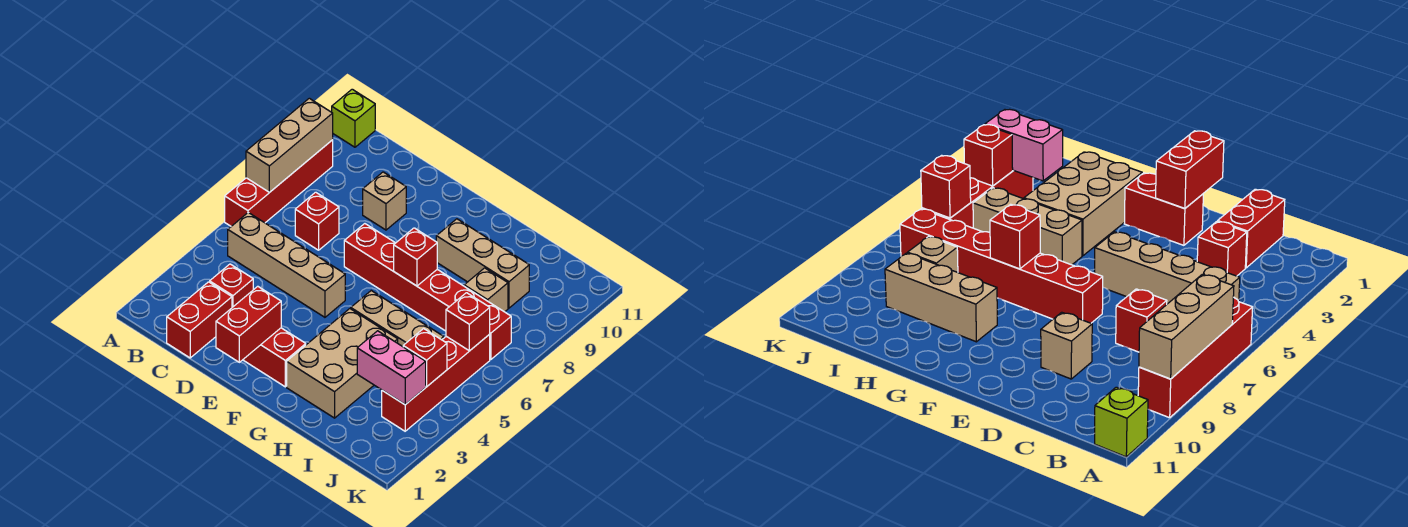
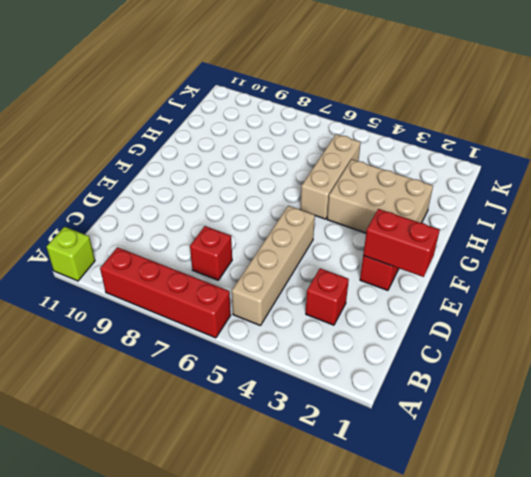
none -> red 1x2 brick [167,282,232,358]
none -> tan 1x1 brick [363,172,406,230]
none -> red 1x6 brick [344,224,511,360]

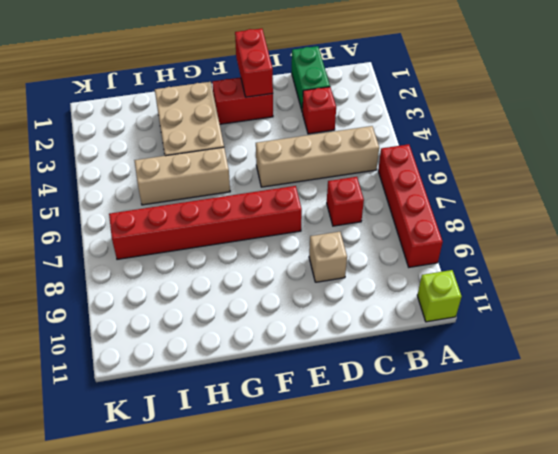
green 1x2 brick [292,46,330,112] -> red 1x2 brick [167,282,232,358]
none -> tan 1x3 brick [436,219,529,308]
none -> tan 1x1 brick [464,268,508,312]
none -> red 1x4 brick [382,334,490,431]

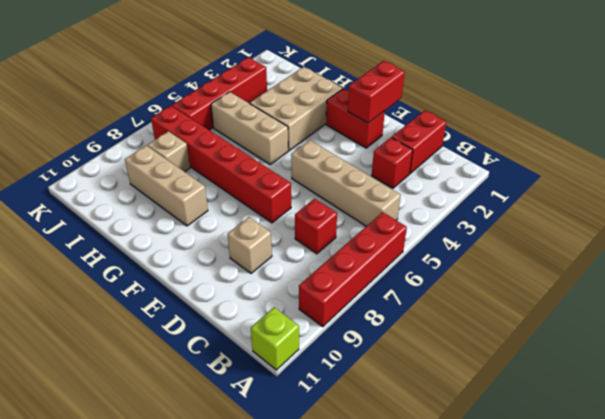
none -> tan 1x3 brick [246,98,333,193]
none -> red 1x1 brick [394,228,437,286]
none -> pink 1x2 brick [357,331,426,405]

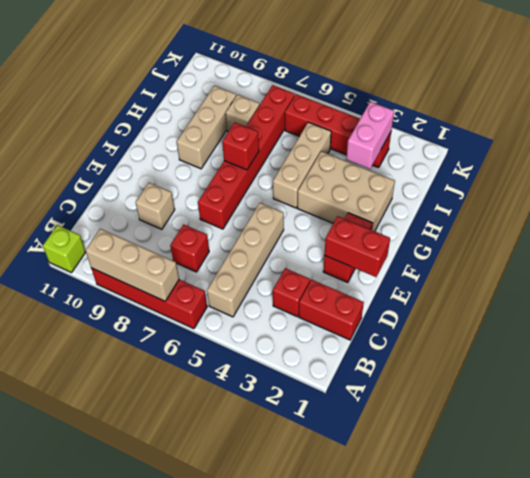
none -> red 1x1 brick [403,329,447,387]
none -> red 1x1 brick [446,293,490,351]

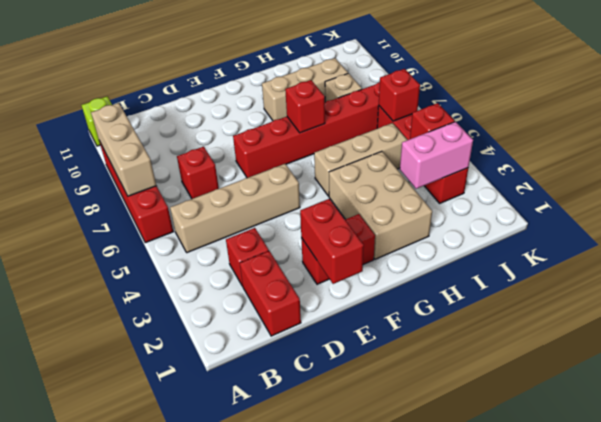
none -> tan 1x1 brick [363,172,406,230]

